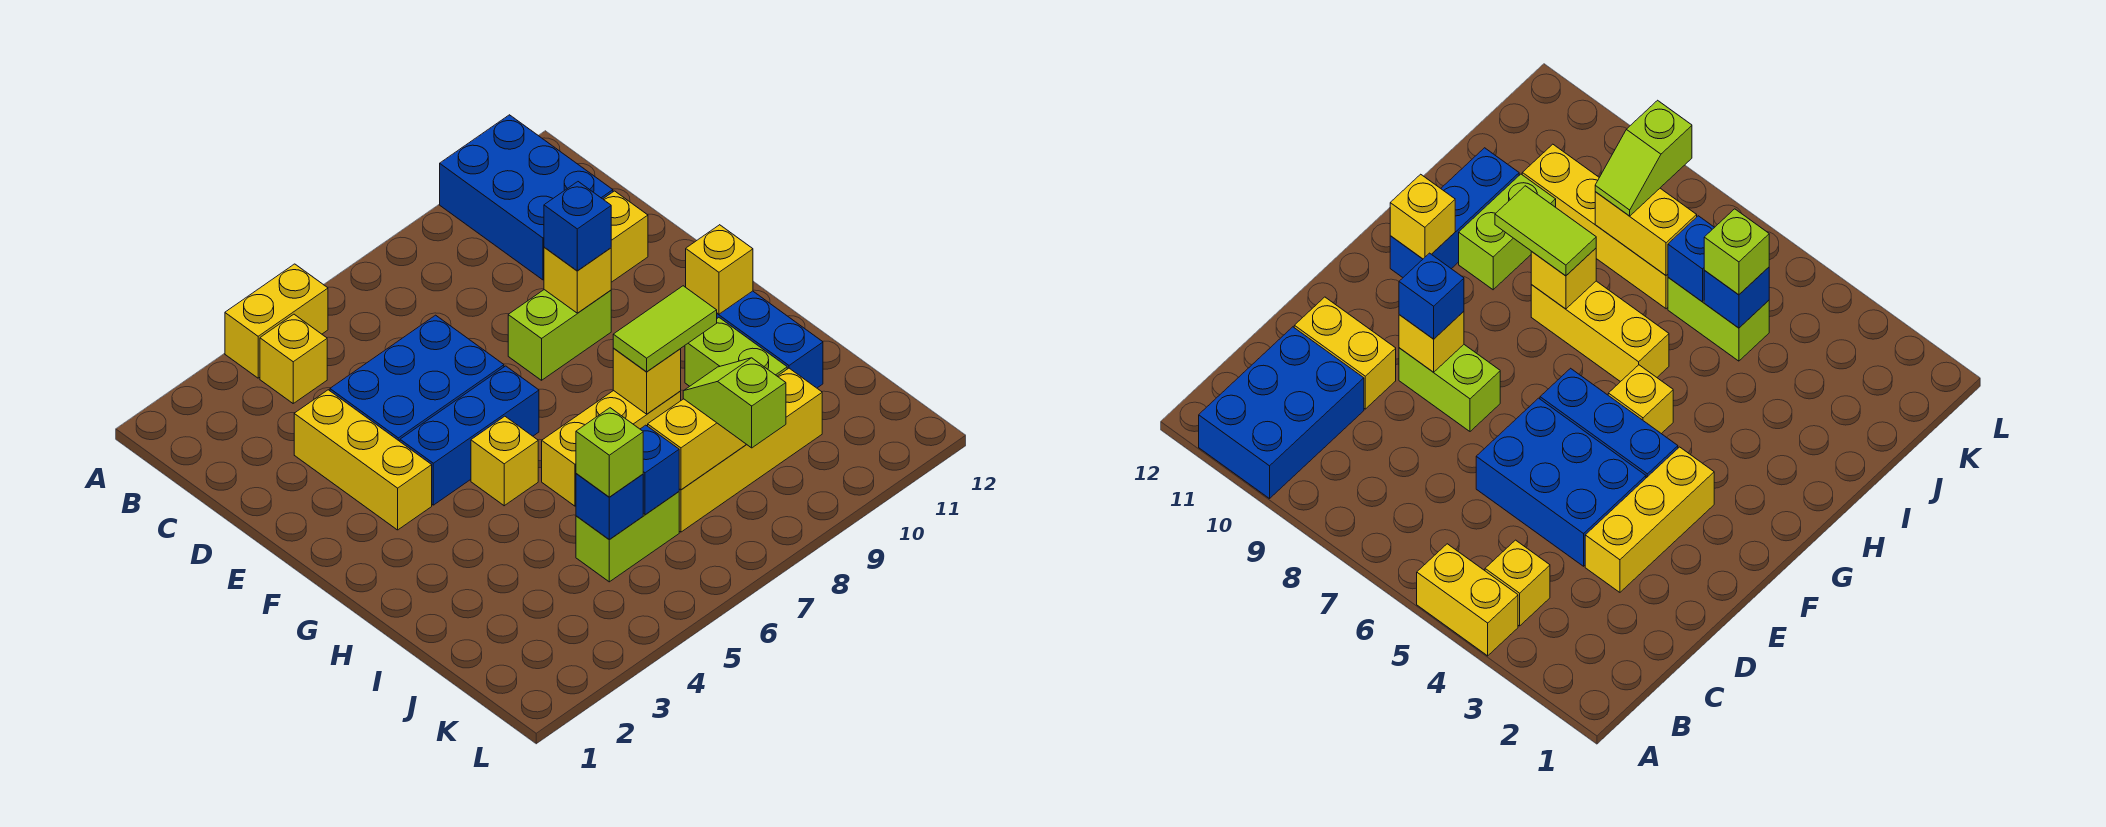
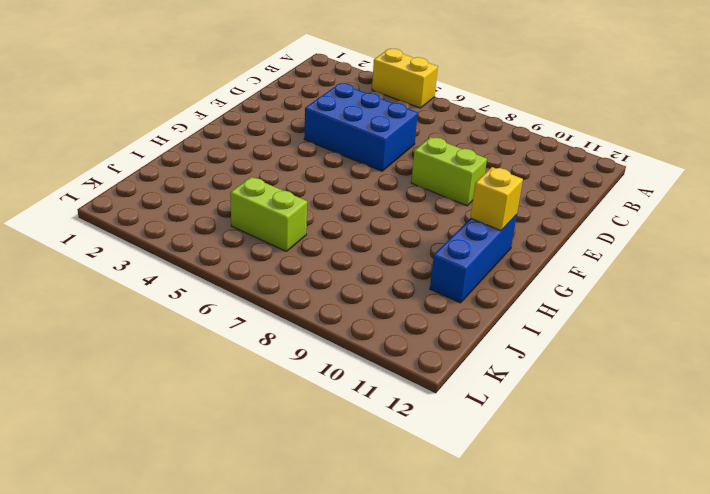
none -> blue 2x3 brick [440,115,613,280]
none -> yellow 1x1 brick [260,314,327,403]
none -> yellow 1x3 brick [294,390,432,530]

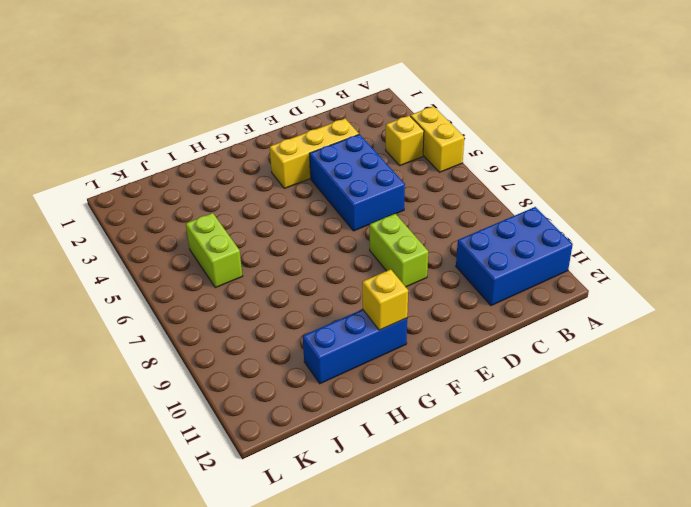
none -> yellow 1x2 brick [603,191,648,282]
none -> blue 1x3 brick [400,366,539,505]
none -> yellow 1x1 brick [471,416,538,506]

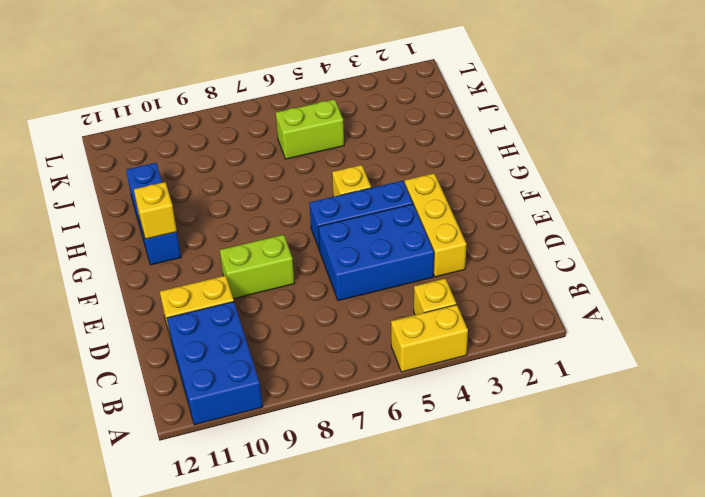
none -> yellow 1x3 brick [542,390,681,506]
none -> lime 1x2 brick [685,318,787,386]
none -> yellow 1x4 brick [679,368,822,532]

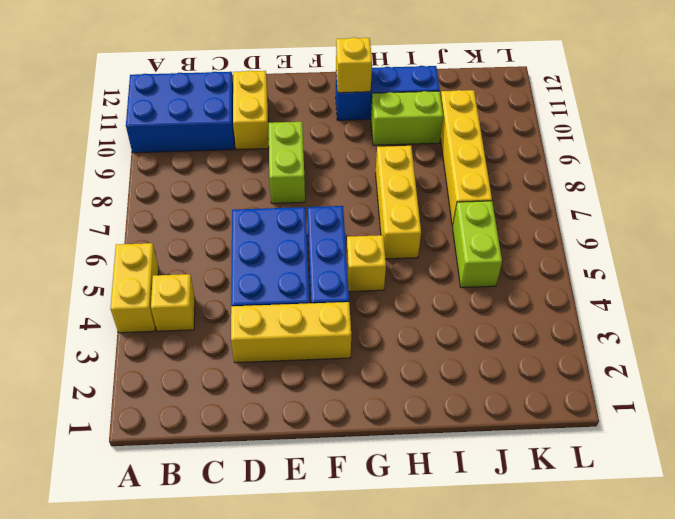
none -> yellow 1x1 brick [544,247,611,313]
none -> yellow 1x1 brick [613,348,681,414]
none -> blue 1x1 brick [576,474,643,540]

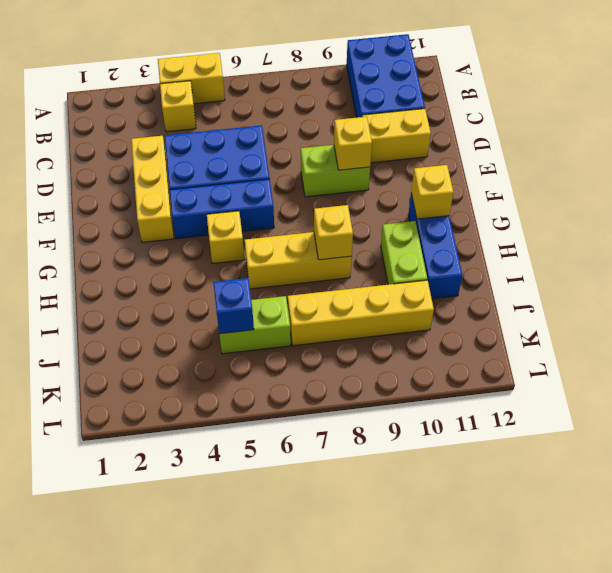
none -> blue 1x1 brick [640,425,679,515]
none -> yellow 1x2 brick [648,399,746,490]
none -> blue 1x1 brick [544,182,611,271]

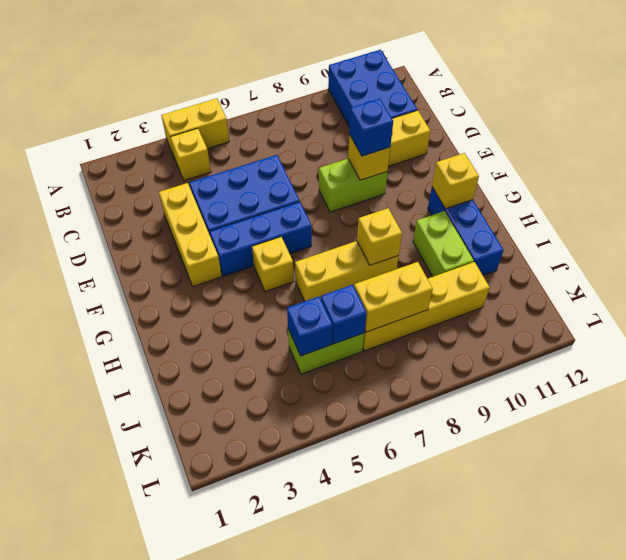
none -> lime 1x2 tile [613,286,717,372]
none -> lime 1x1 brick [576,408,643,497]
none -> lime 1x2 slope [683,358,786,448]

